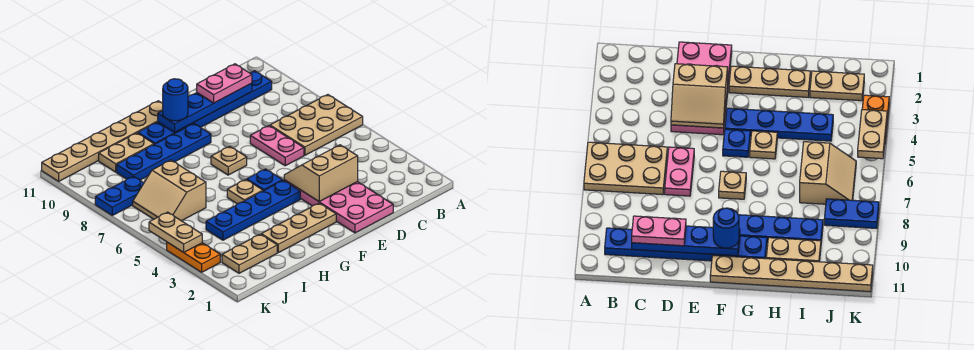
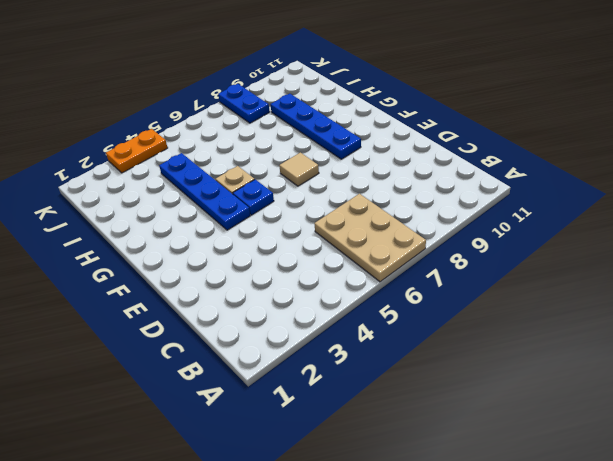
tan 1x1 tile [279,152,319,186] -> tan 1x1 plate [211,146,247,175]
none -> blue 1x6 plate [138,71,272,144]
none -> pink 2x4 plate [284,180,393,233]
none -> pink 1x2 plate [250,126,304,166]

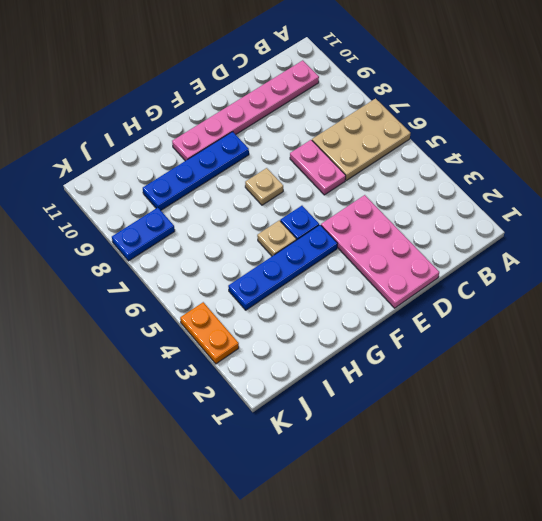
pink 1x6 plate [172,60,319,161] -> blue 1x6 plate [138,71,272,144]
none -> tan 1x3 plate [261,203,336,253]
none -> tan 1x6 plate [42,101,163,181]
none -> tan 1x2 plate [99,133,154,172]

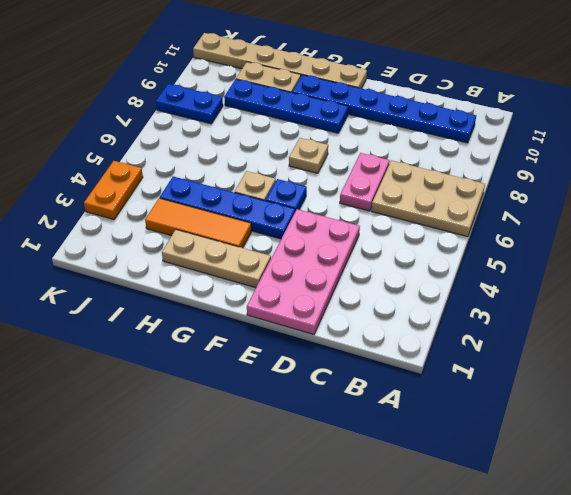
orange 1x3 tile [145,198,251,248] -> none
none -> tan 1x2 plate [222,234,277,273]
none -> tan 2x2 slope [133,160,206,221]
none -> blue 1x4 plate [158,83,252,133]

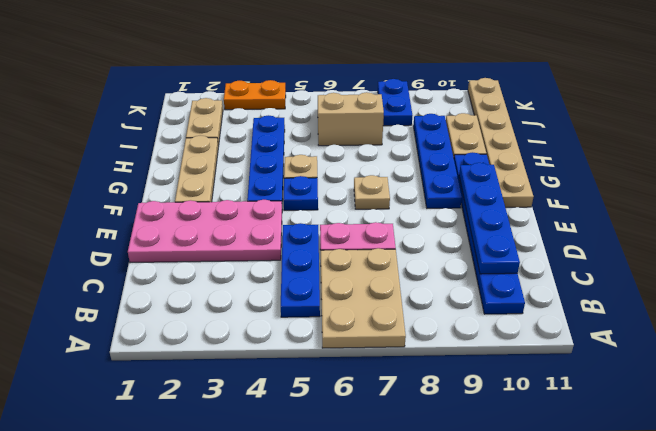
blue 1x3 plate [281,223,320,317] -> none
none -> tan 2x2 slope [284,145,358,201]
none -> tan 1x2 plate [149,212,202,252]
none -> pink 1x2 plate [197,64,252,103]

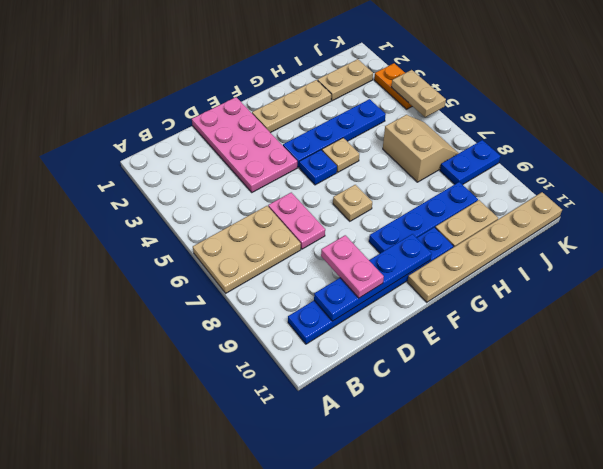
pink 1x2 plate [321,235,384,298] -> pink 1x2 plate turned to [197,64,252,103]
none -> tan 2x2 slope [284,145,358,201]
none -> blue 1x1 round brick [163,79,188,121]

